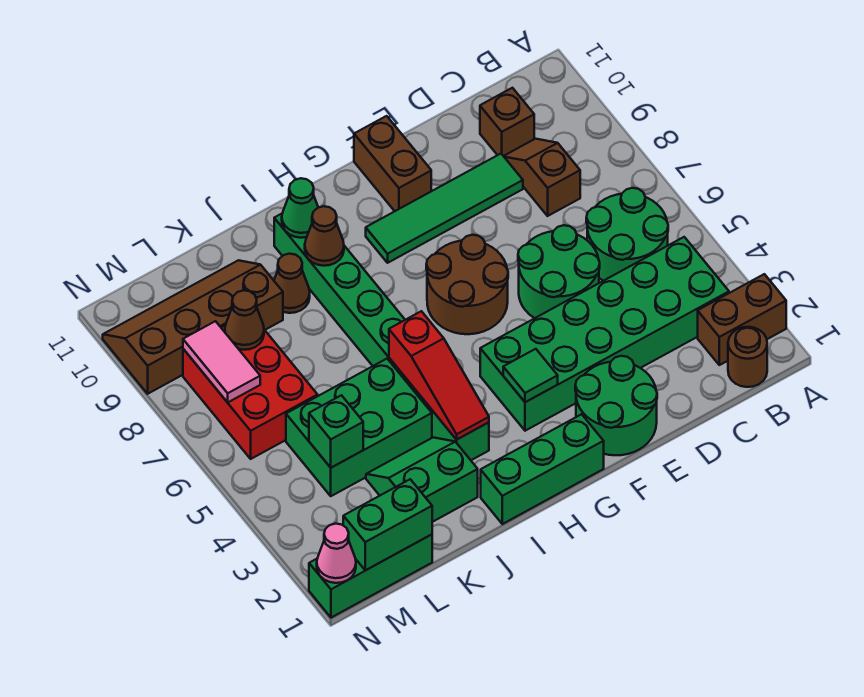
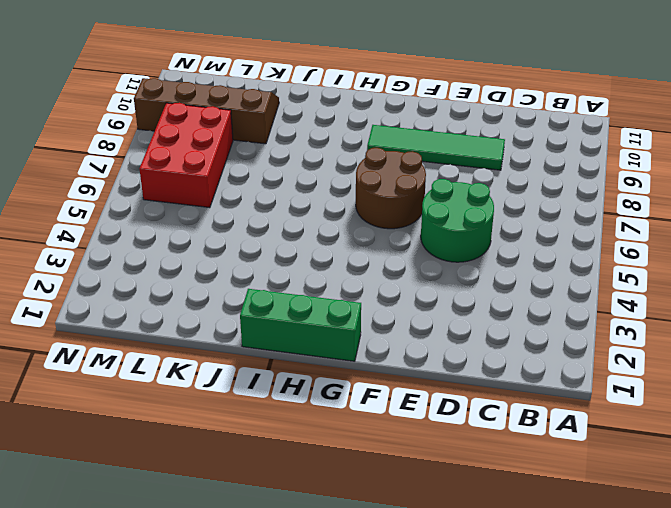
none -> brown 1x2 brick [698,274,786,365]
none -> brown 1x1 round brick [728,327,767,387]
none -> green 2x6 brick [480,237,729,431]

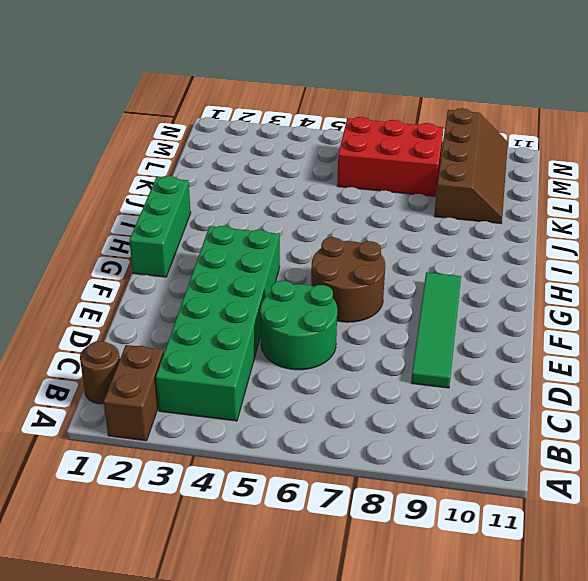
none -> green 2x2 round brick [586,188,668,281]
none -> brown 1x2 slope [504,139,580,216]
none -> brown 1x1 brick [480,88,534,156]

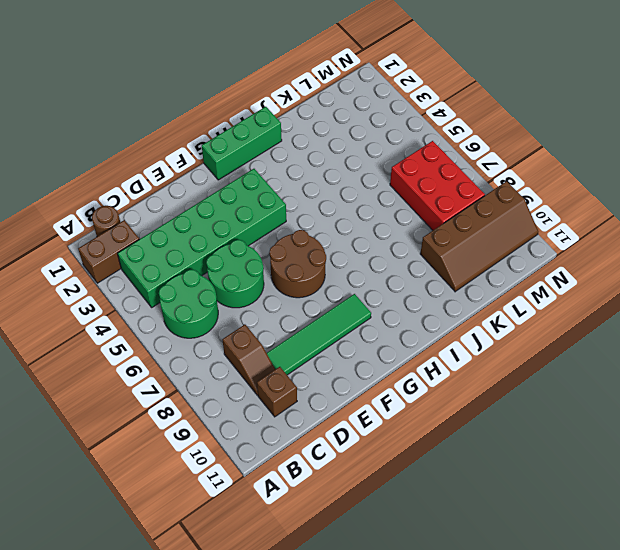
none -> green 2x2 round brick [575,356,657,455]
none -> brown 1x2 brick [354,116,431,211]
none -> green 1x8 brick [274,213,489,460]

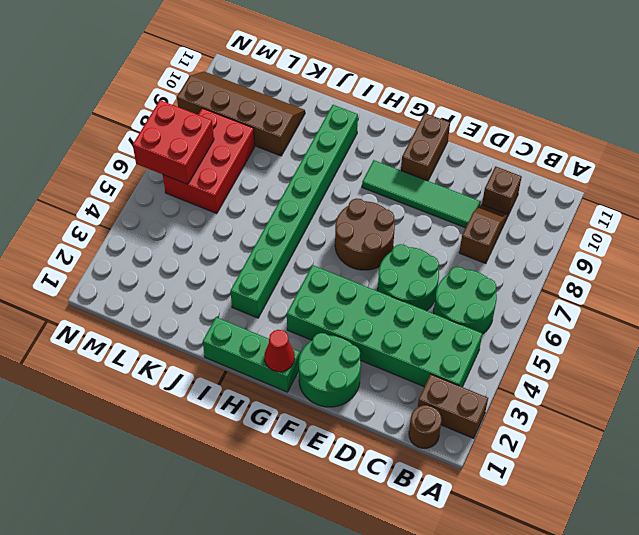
red 1x1 cone [265,330,295,372] -> none
red 2x2 brick [133,100,214,184] -> pink 1x2 tile [183,321,260,402]
none -> green 2x2 slope [366,437,478,522]
none -> green 2x3 brick [286,359,432,496]
none -> brown 1x1 cone [274,254,310,313]

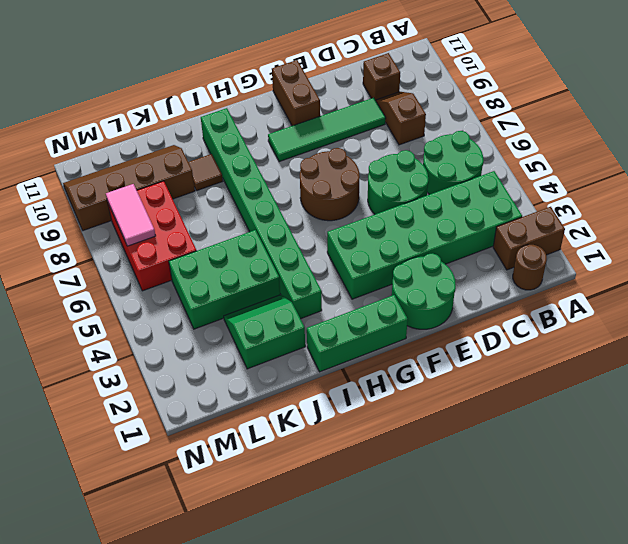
brown 1x1 tile [189,154,223,191] -> brown 1x1 cone [274,254,310,313]
none -> green 1x3 brick [309,535,432,618]
none -> green 1x1 tile [503,349,558,402]
none -> red 1x3 slope [389,311,489,440]

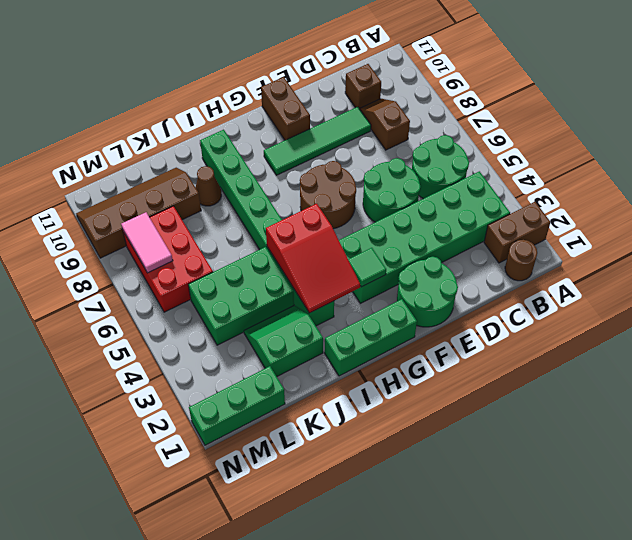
red 2x3 slope [266,204,360,313] -> red 1x3 slope [389,311,489,440]
none -> brown 1x1 cone [305,206,344,266]
none -> green 1x1 cone [282,178,318,238]
none -> green 1x2 brick [343,479,432,570]

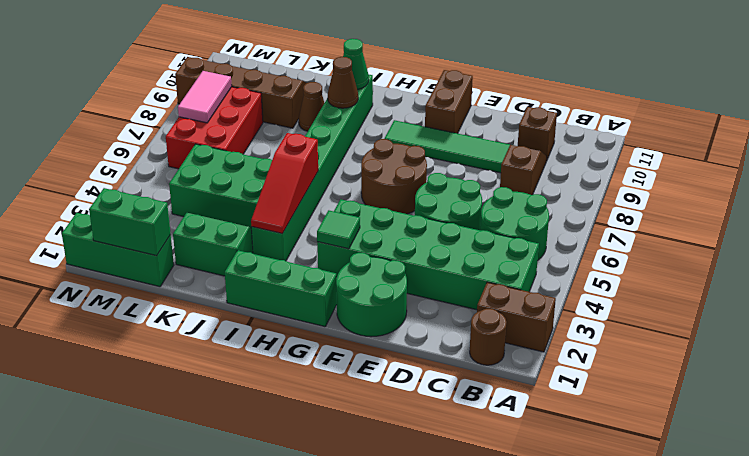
none -> green 1x1 brick [309,395,363,468]
none -> brown 1x1 cone [225,290,264,350]
none -> pink 1x1 cone [317,524,356,583]

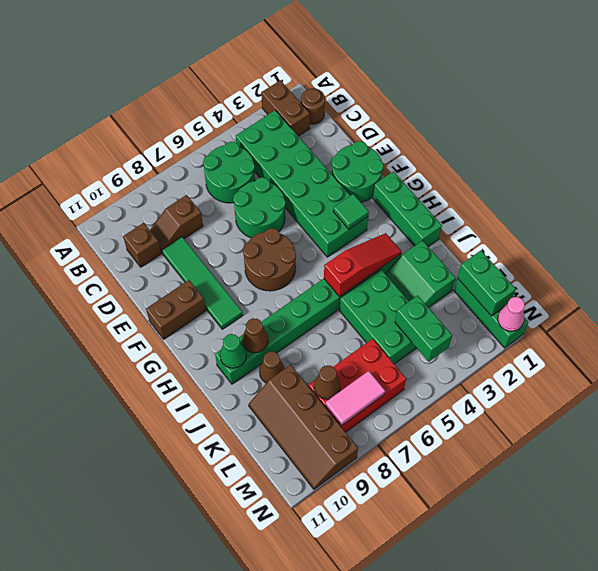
green 1x2 brick [395,295,452,362] -> green 1x1 brick [309,395,363,468]

